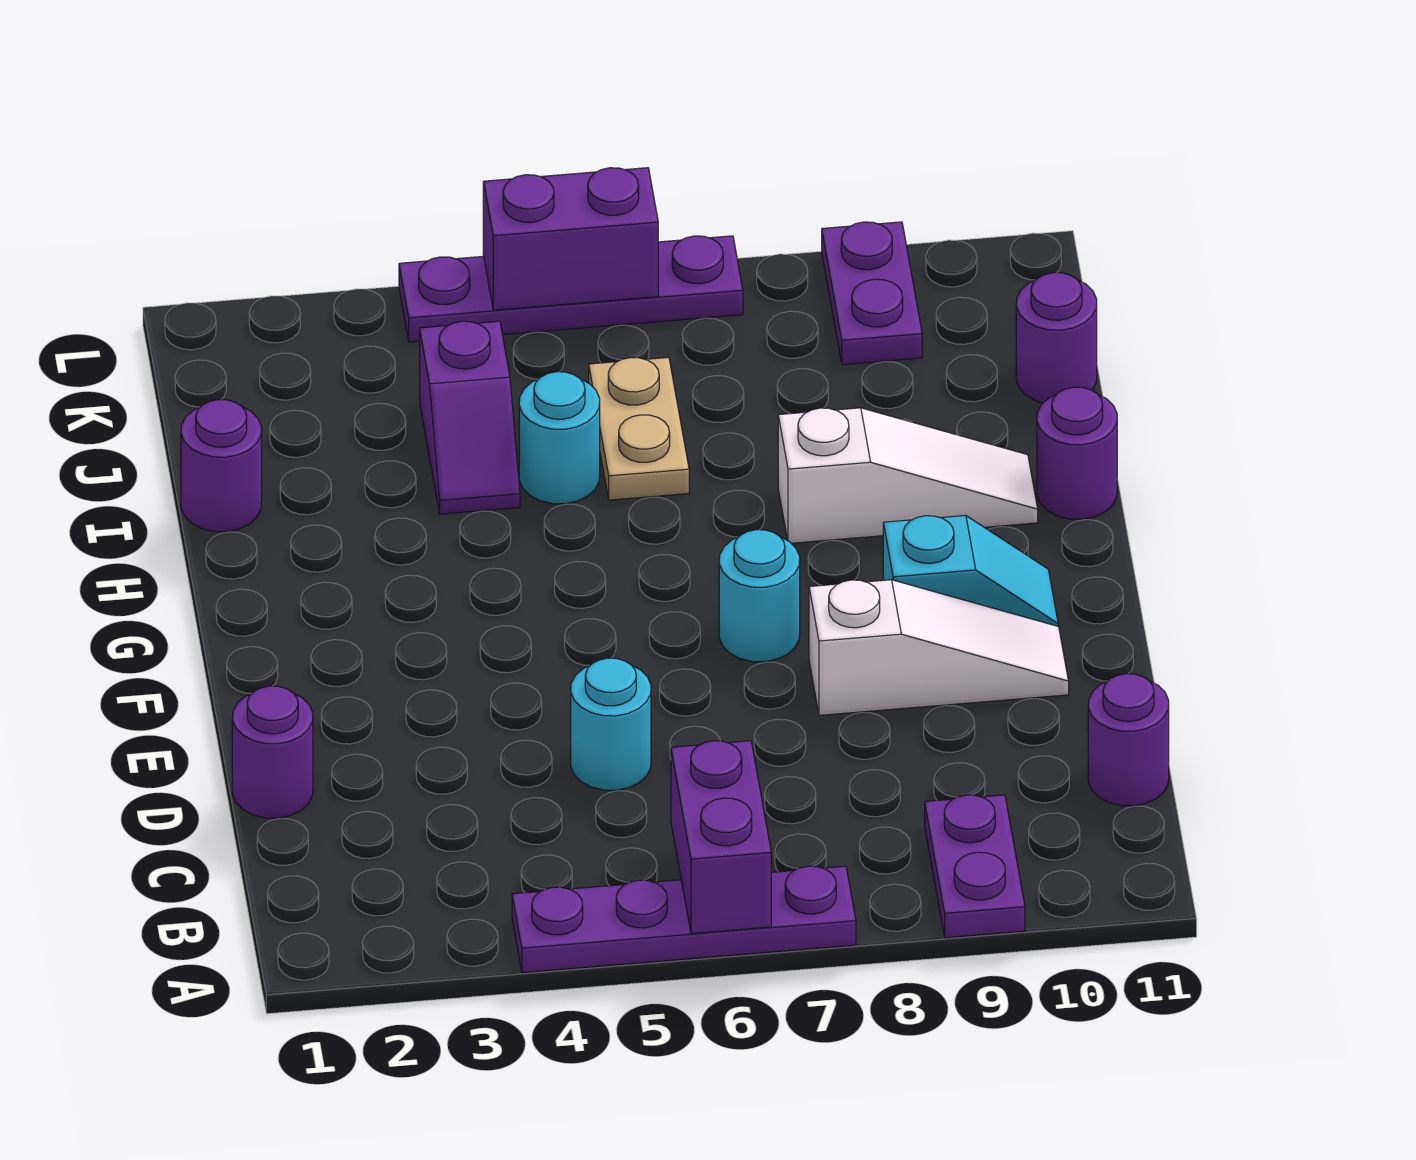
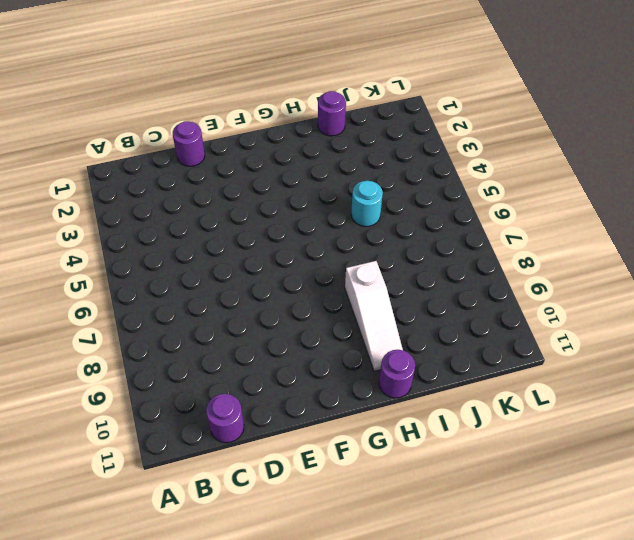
none -> purple 1x4 plate [512,866,856,973]
none -> purple 1x2 plate [925,795,1025,938]
none -> cyan 1x1 round brick [571,658,651,790]

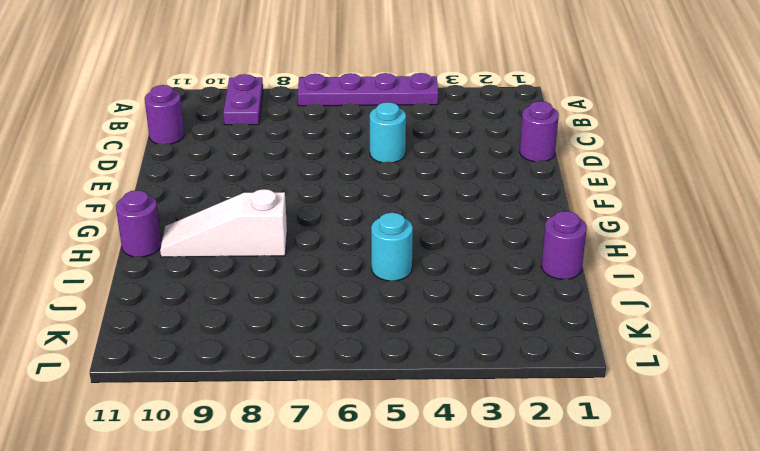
none -> white 1x3 slope [809,580,1069,715]
none -> cyan 1x1 round brick [719,530,800,662]
none -> cyan 1x2 slope [883,515,1058,626]

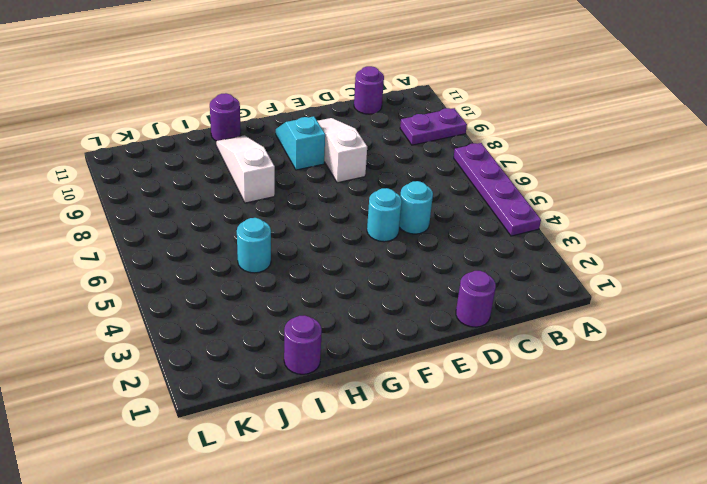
cyan 1x1 round brick [367,188,402,242] -> cyan 1x1 round brick moved to [719,530,800,662]
none -> purple 1x2 slope [420,321,520,514]
none -> tan 1x2 plate [589,357,689,500]
none -> purple 1x1 round brick [1016,273,1097,403]

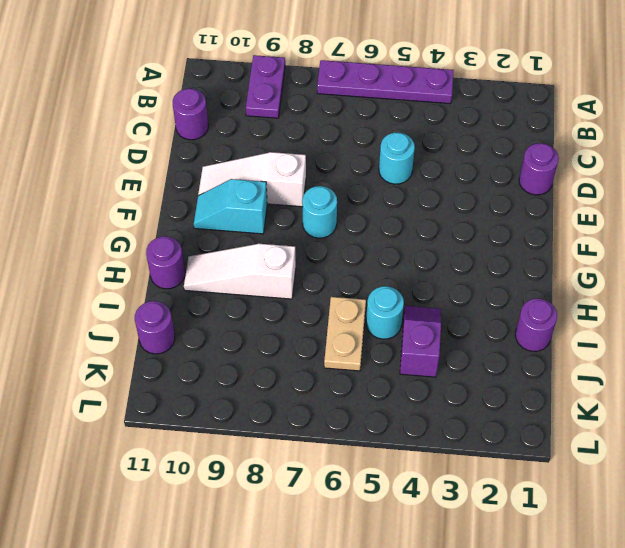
none -> purple 1x2 plate [822,222,922,365]
none -> purple 1x4 plate [399,236,743,342]
none -> purple 1x2 brick [671,741,771,934]

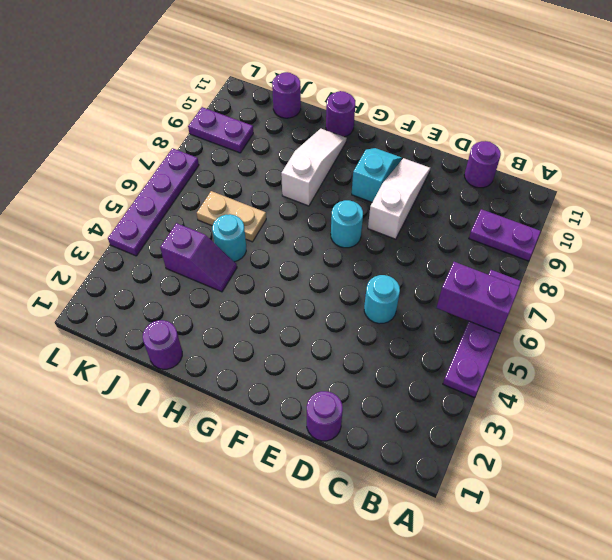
none -> purple 1x2 brick [483,168,658,310]

